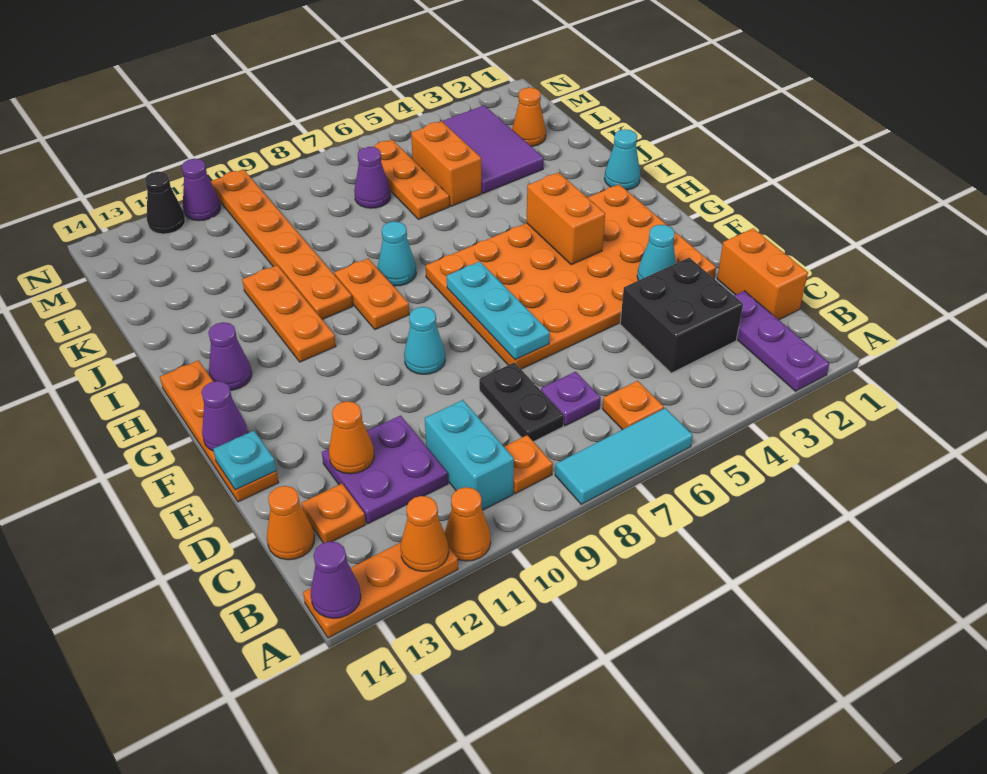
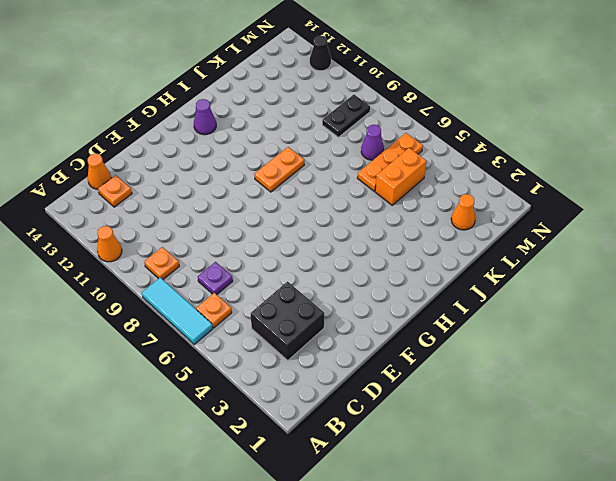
black 1x2 plate [322,95,370,137] -> black 1x2 plate moved to [479,363,564,442]
none -> purple 1x3 plate [734,291,829,391]
none -> orange 1x3 plate [303,542,458,638]
none -> cyan 1x2 brick [425,400,514,510]
none -> orange 1x2 brick [717,228,808,320]

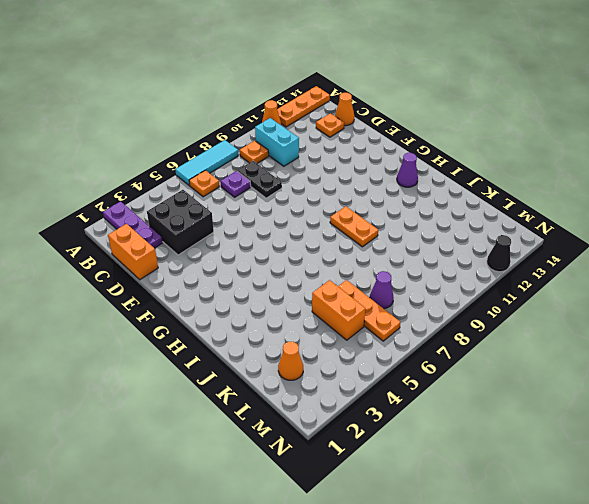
none -> purple 2x2 plate [322,416,448,524]
none -> orange 4x6 plate [426,184,716,369]
none -> orange 1x4 plate [160,360,279,502]
none -> cyan 1x1 cone [404,307,445,374]

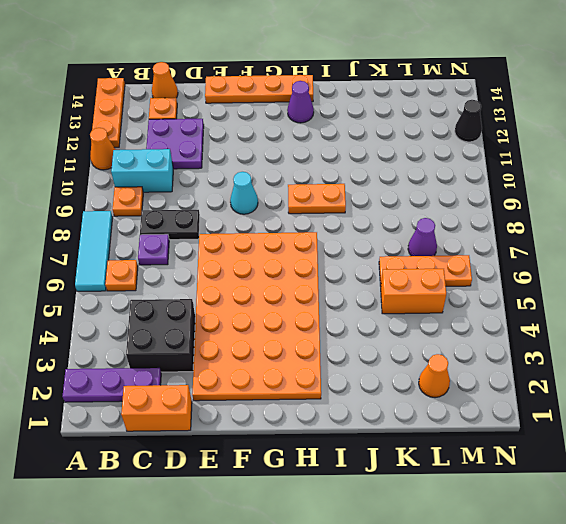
none -> orange 1x3 plate [242,265,336,362]
none -> cyan 1x1 cone [604,129,640,190]
none -> cyan 1x1 cone [378,221,416,286]
none -> orange 1x6 plate [211,169,353,319]

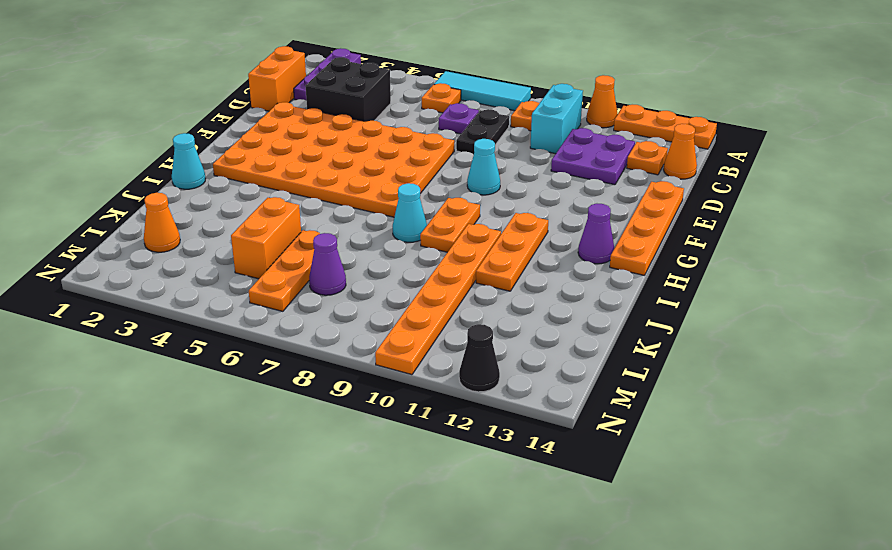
none -> purple 2x3 tile [442,105,544,193]
none -> purple 1x1 cone [182,159,220,221]
none -> orange 1x1 cone [401,496,449,571]
none -> purple 1x1 cone [311,541,361,618]

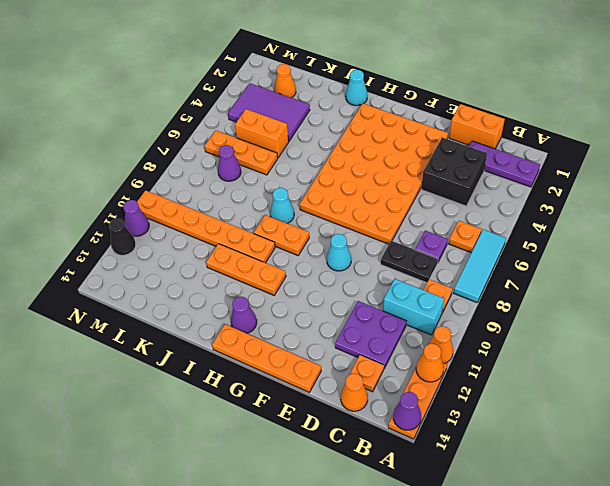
none -> orange 1x1 cone [329,401,374,474]
none -> cyan 1x1 cone [637,225,676,280]
none -> cyan 1x3 plate [447,262,550,360]
none -> cyan 1x1 plate [213,431,276,490]

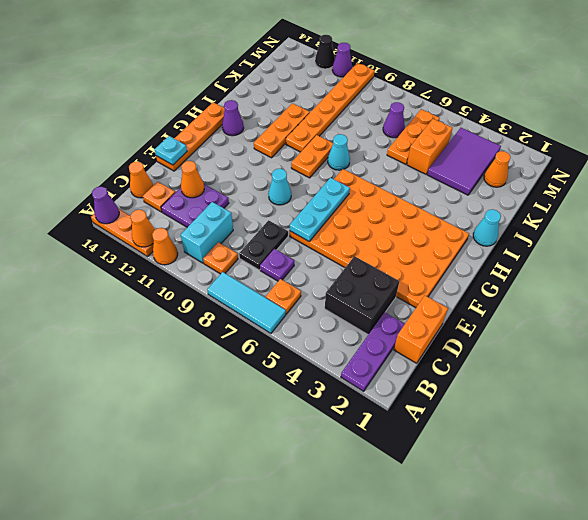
none -> cyan 1x1 cone [637,225,676,280]
none -> purple 1x1 cone [201,381,248,451]
none -> orange 1x2 brick [527,173,605,265]

